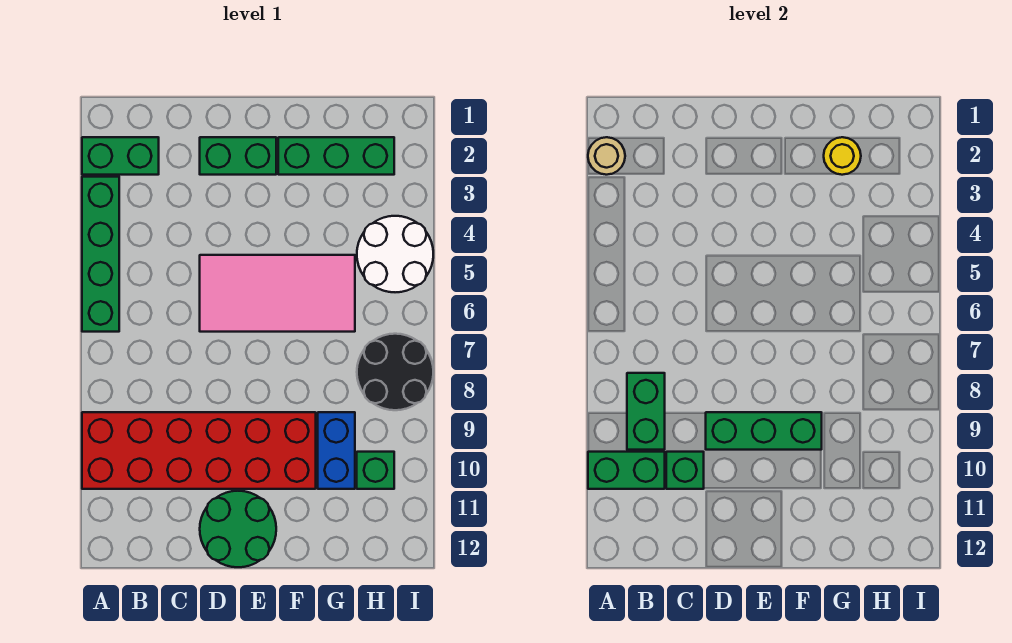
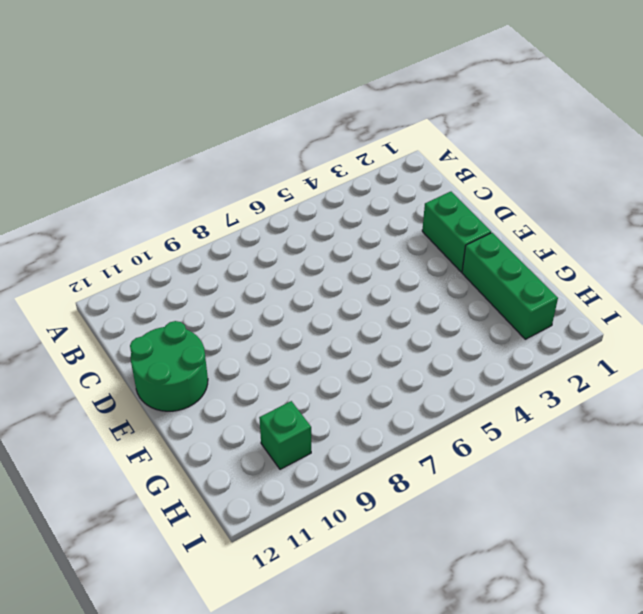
none -> green 1x2 brick [82,137,159,175]
none -> green 1x4 brick [82,177,119,332]
none -> red 2x6 brick [82,412,316,489]

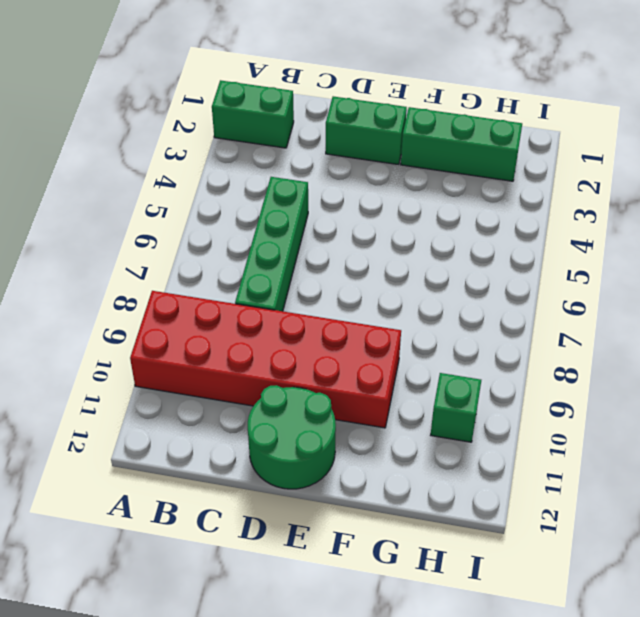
green 1x4 brick [235,177,308,311] -> green 1x4 brick moved to [82,177,119,332]
none -> pink 2x4 tile [200,255,355,332]
none -> blue 1x2 brick [318,412,355,489]
none -> white 2x2 round brick [357,216,433,292]

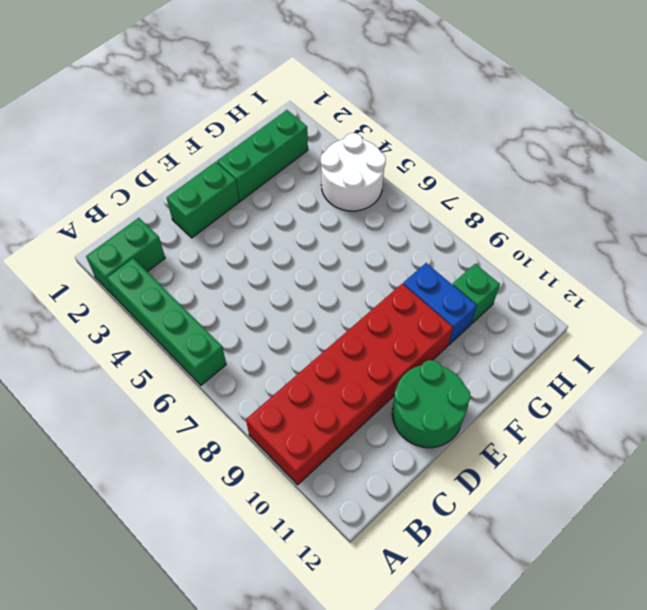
none -> pink 2x4 tile [200,255,355,332]
none -> black 2x2 round brick [357,334,433,410]
none -> tan 1x1 round brick [588,137,625,175]

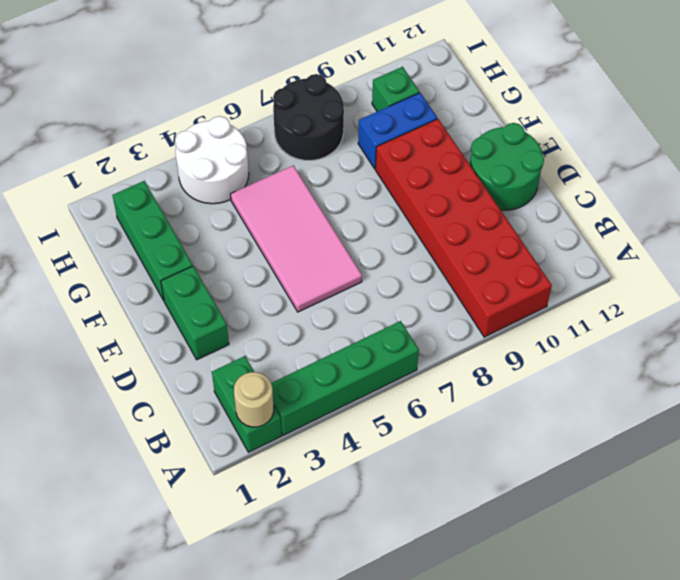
none -> green 1x2 brick [588,452,665,489]
none -> green 1x2 brick [627,373,665,450]
none -> green 1x1 brick [666,452,704,489]

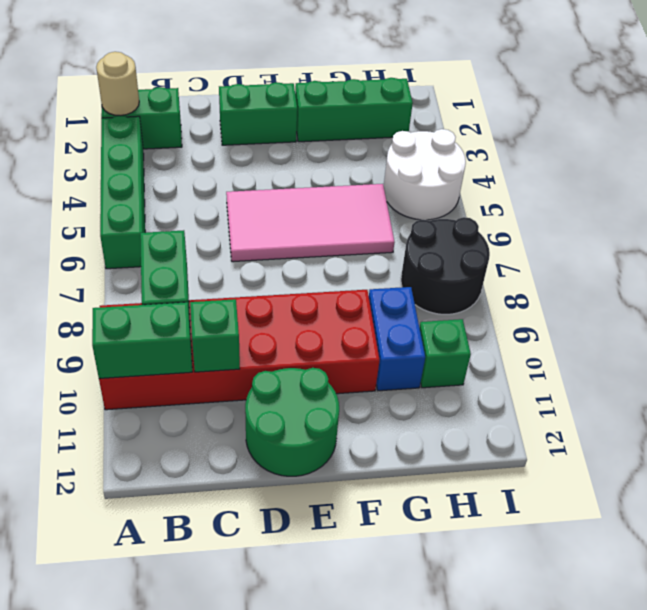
none -> green 1x3 brick [706,412,822,450]
none -> yellow 1x1 round brick [824,137,861,175]

